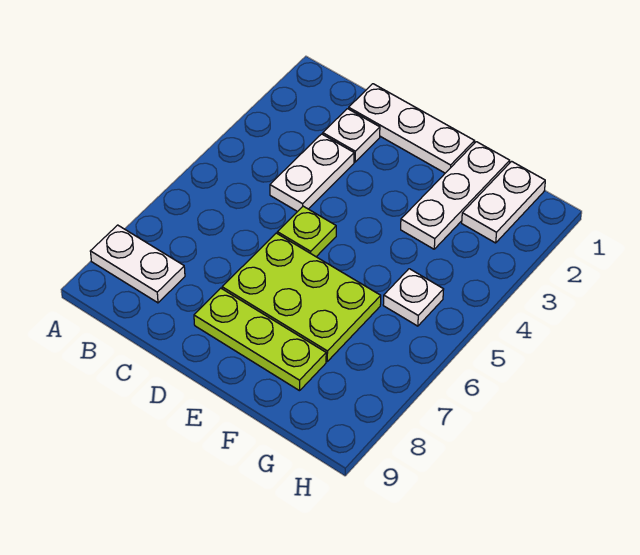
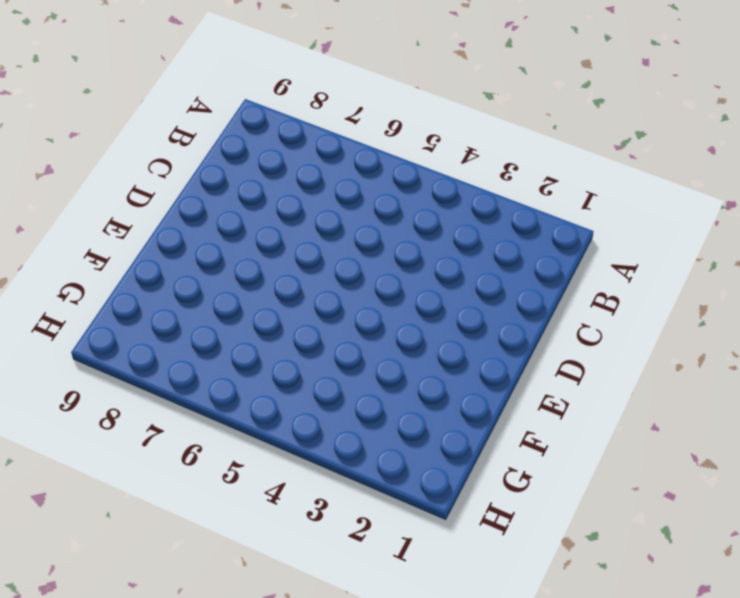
none -> white 1x2 plate [90,225,185,303]
none -> white 1x3 plate [349,84,474,173]

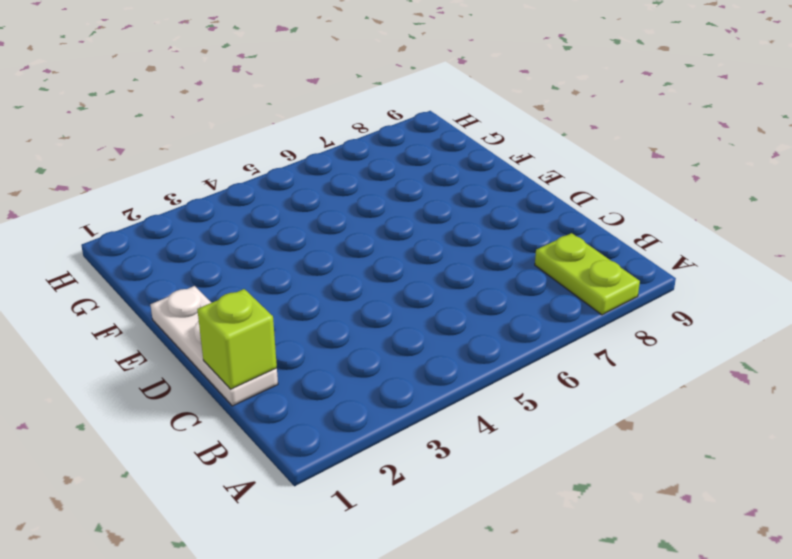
lime 1x2 plate [535,233,640,315] -> white 1x2 plate [90,225,185,303]
lime 1x1 brick [197,289,277,389] -> none
none -> white 1x1 plate [323,109,380,162]
none -> white 1x2 plate [270,134,354,212]

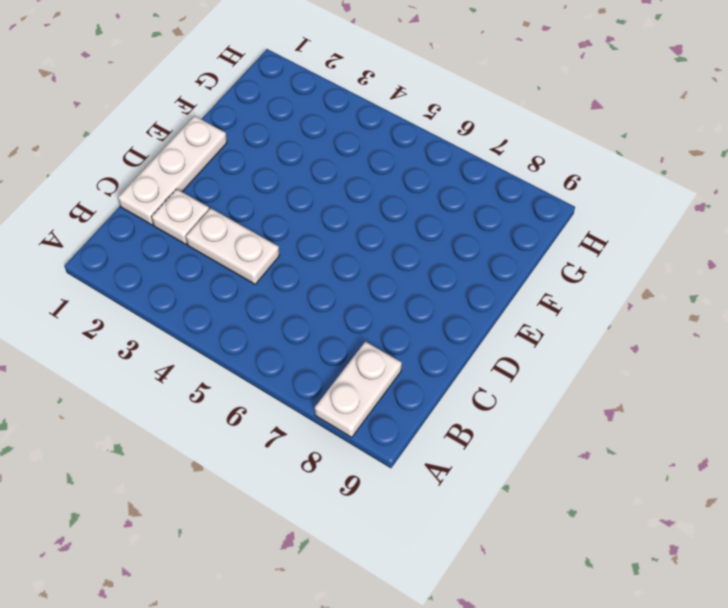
none -> lime 1x1 plate [277,206,336,257]
none -> lime 2x3 plate [222,233,381,361]

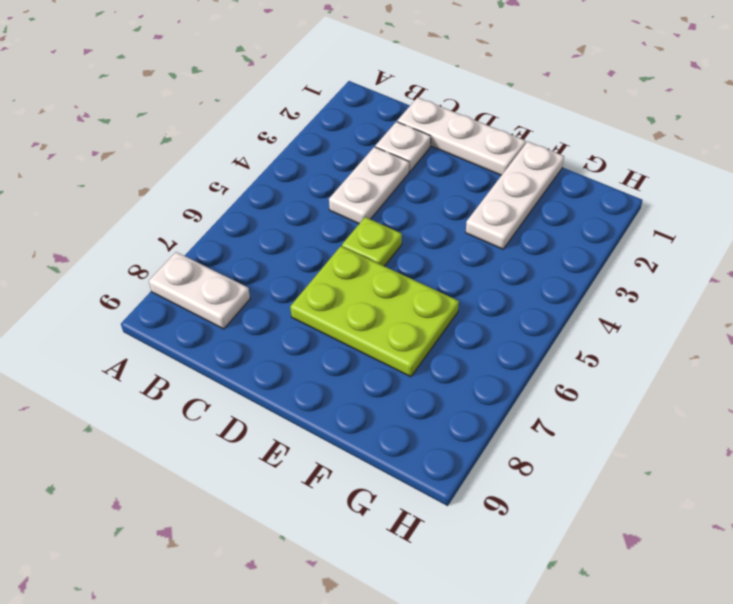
none -> lime 1x3 plate [194,288,326,391]
none -> white 1x2 plate [462,161,545,243]

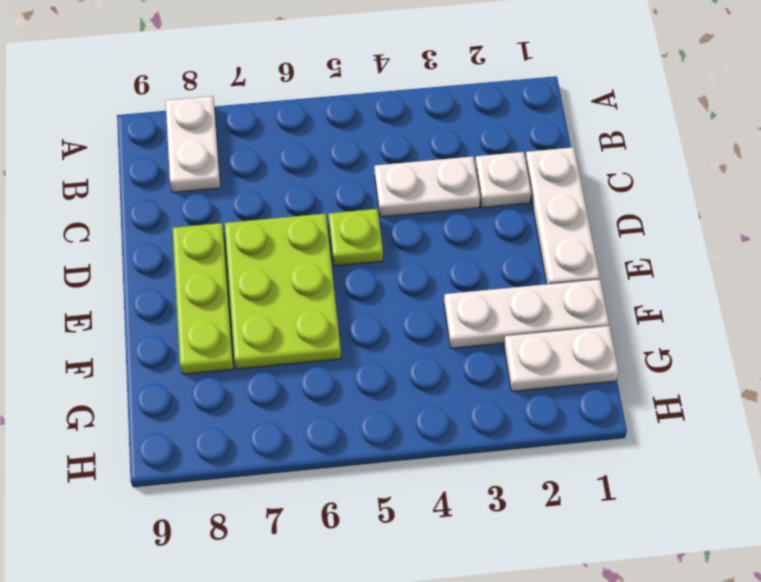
none -> white 1x1 plate [383,269,444,326]

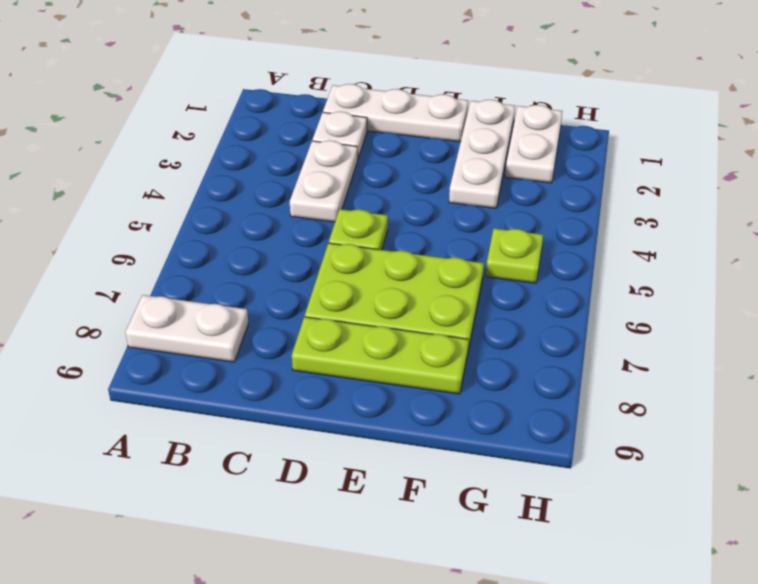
lime 1x1 plate [486,228,543,283] -> white 1x1 plate [383,269,444,326]

